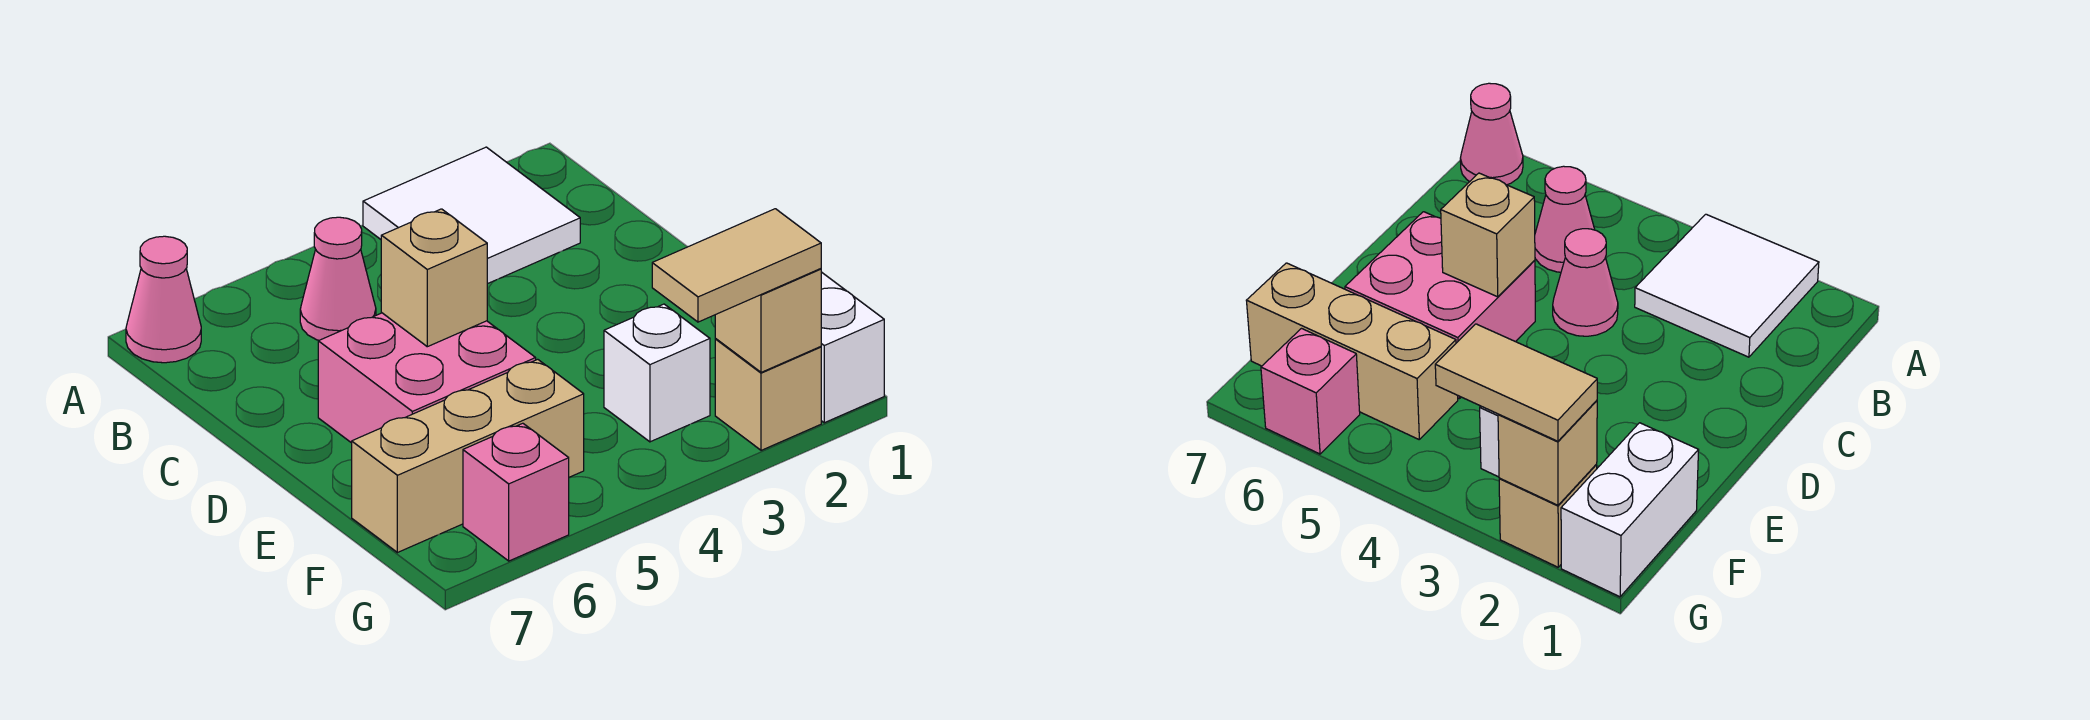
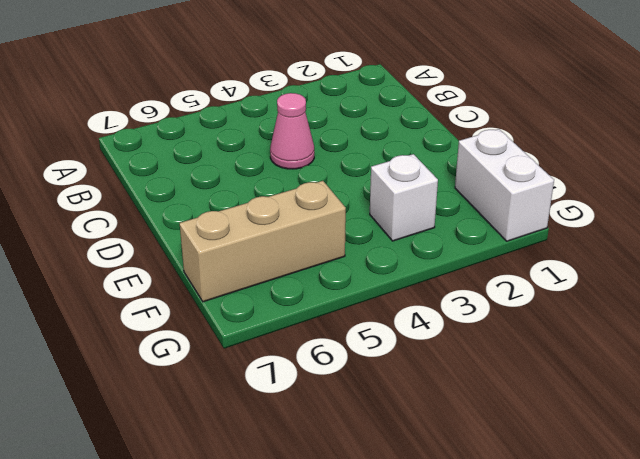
none -> white 2x2 tile [363,147,580,284]
none -> pink 1x1 cone [126,236,201,363]
none -> pink 1x1 cone [300,217,376,340]

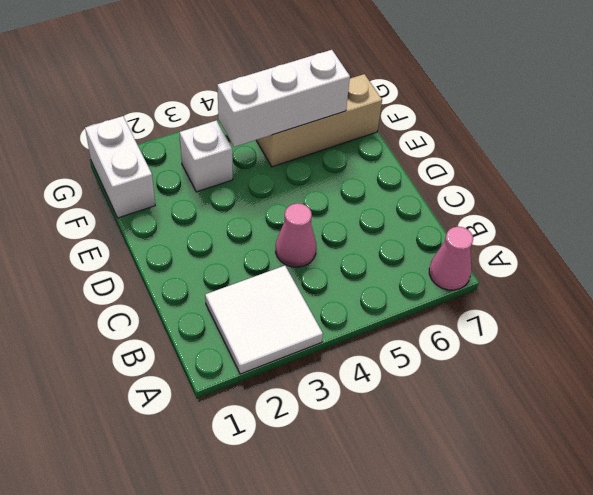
white 1x3 brick [217,50,350,147] -> none
none -> pink 1x1 cone [300,217,376,340]
none -> pink 2x2 brick [318,313,536,443]
none -> tan 1x1 brick [715,339,821,450]

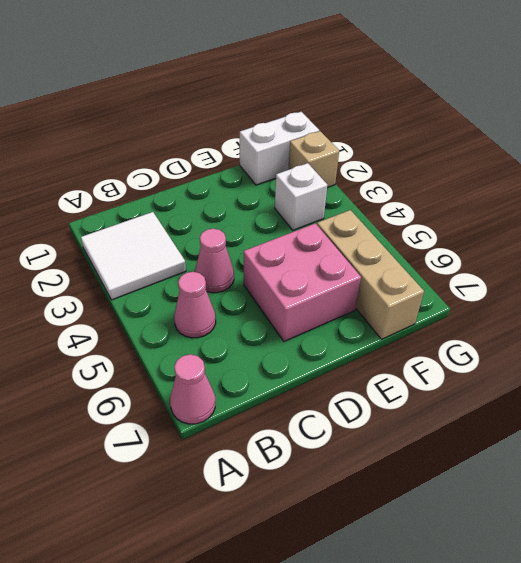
none -> pink 1x1 brick [463,423,569,561]
none -> tan 1x1 brick [381,209,487,347]
none -> tan 1x1 brick [715,269,821,372]

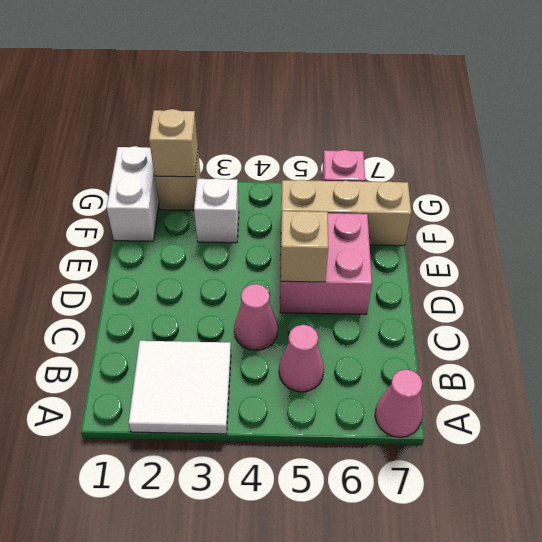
none -> tan 1x2 tile [652,209,821,322]

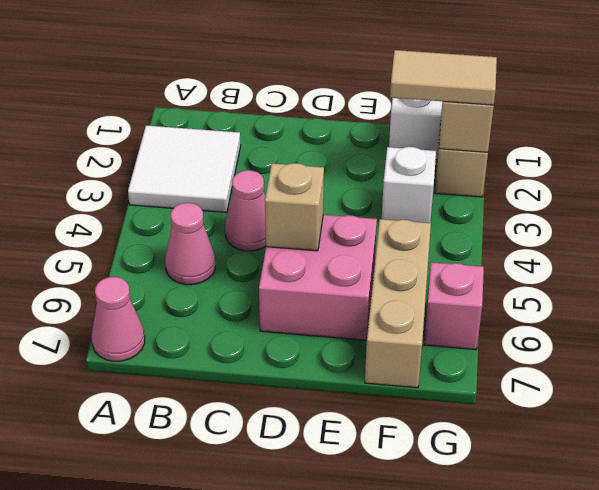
tan 1x2 tile [390,50,497,105] -> tan 1x2 tile turned to [652,209,821,322]

